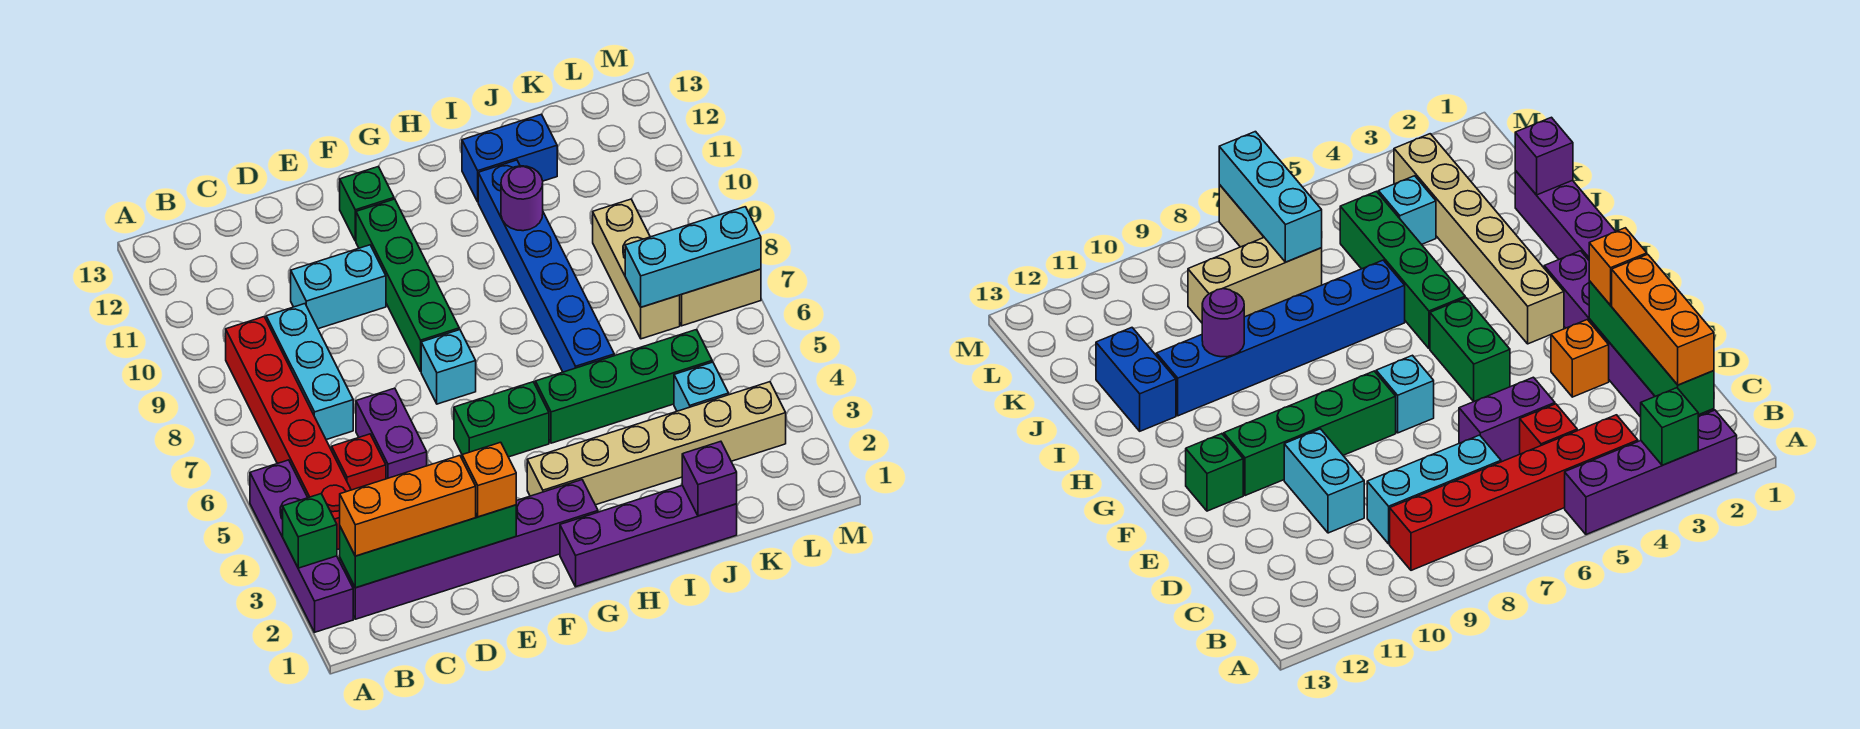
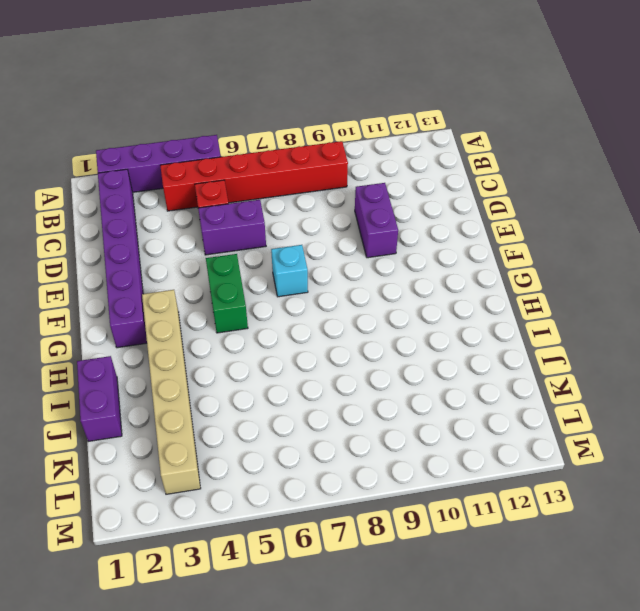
purple 1x2 brick [355,183,398,258] -> cyan 1x2 brick [291,245,386,329]
purple 1x2 brick [77,356,122,442] -> purple 1x4 brick [560,485,737,587]
none -> cyan 1x3 brick [266,304,353,440]
none -> orange 1x1 brick [1551,320,1609,397]
none -> green 1x4 brick [356,199,459,371]

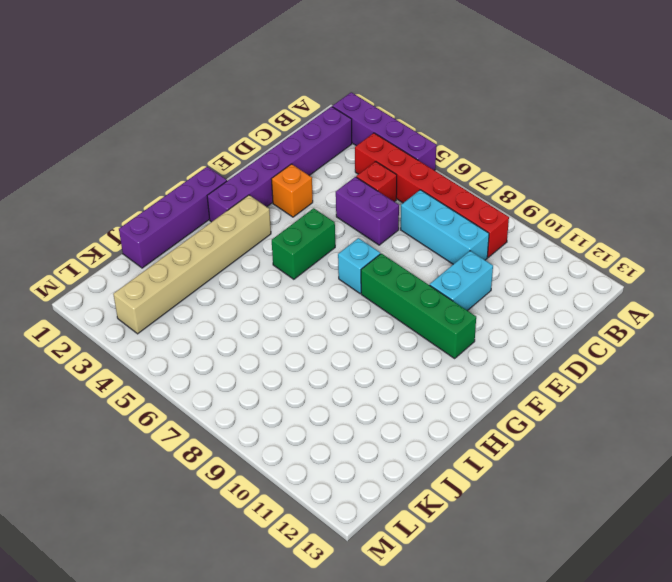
none -> green 1x1 brick [340,166,394,241]
none -> green 1x4 brick [535,330,712,443]
none -> blue 1x6 brick [478,160,614,372]

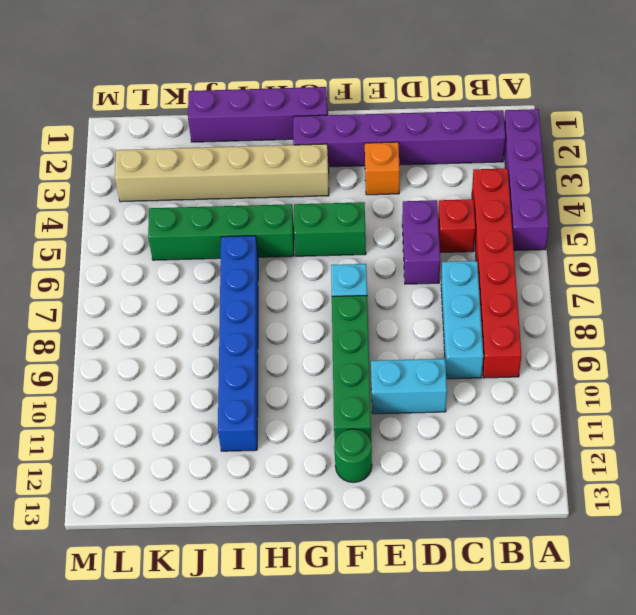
green 1x1 round brick [334,429,372,482] -> green 1x1 brick [340,166,394,241]
none -> blue 1x2 brick [462,114,557,202]
none -> cyan 1x1 brick [674,362,729,411]
none -> tan 1x3 brick [593,199,680,339]

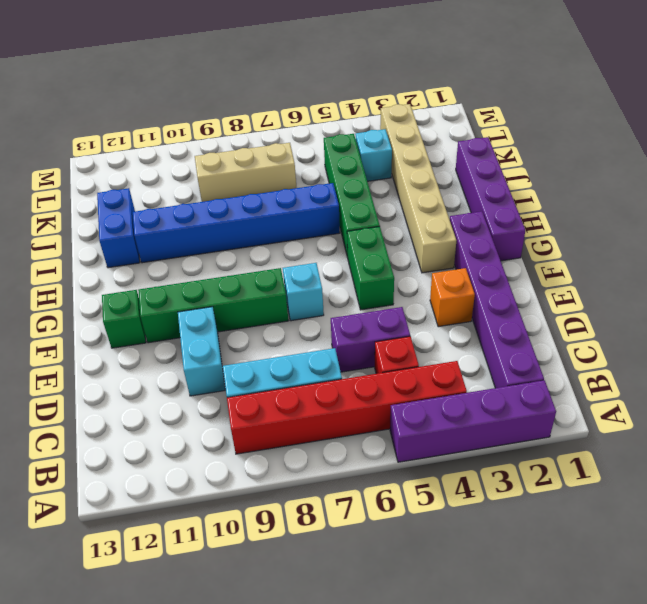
none -> tan 1x2 brick [680,269,761,326]
none -> green 1x1 brick [283,494,337,568]
none -> green 1x4 brick [340,505,516,588]

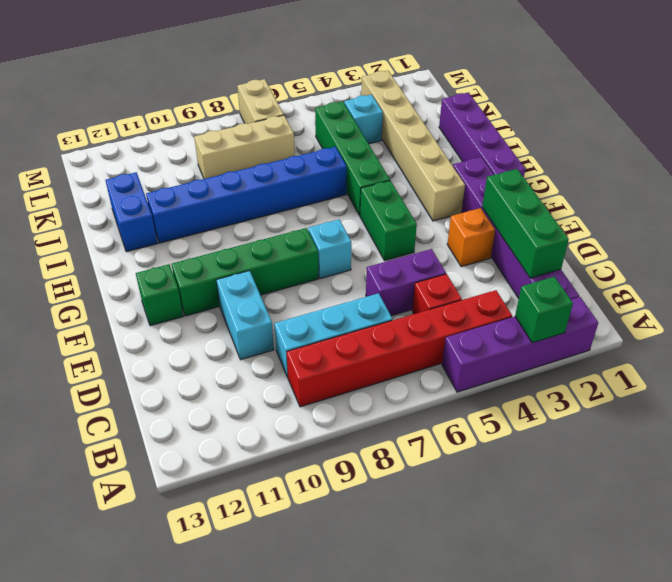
green 1x3 brick [482,169,569,278] -> green 1x4 brick [340,505,516,588]
none -> purple 1x1 round brick [501,166,543,231]
none -> purple 1x1 brick [682,441,737,516]
none -> cyan 1x3 brick [625,207,761,307]

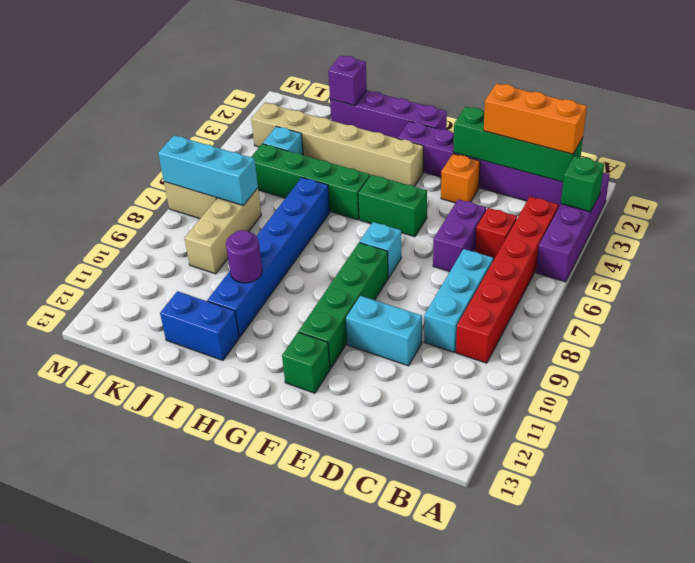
none -> orange 1x1 brick [462,442,516,517]

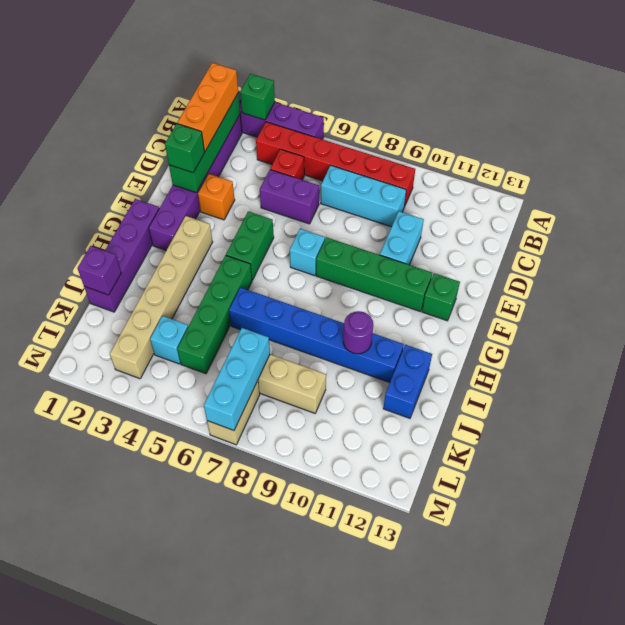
green 1x1 brick [165,124,205,173] -> orange 1x1 brick [462,442,516,517]

